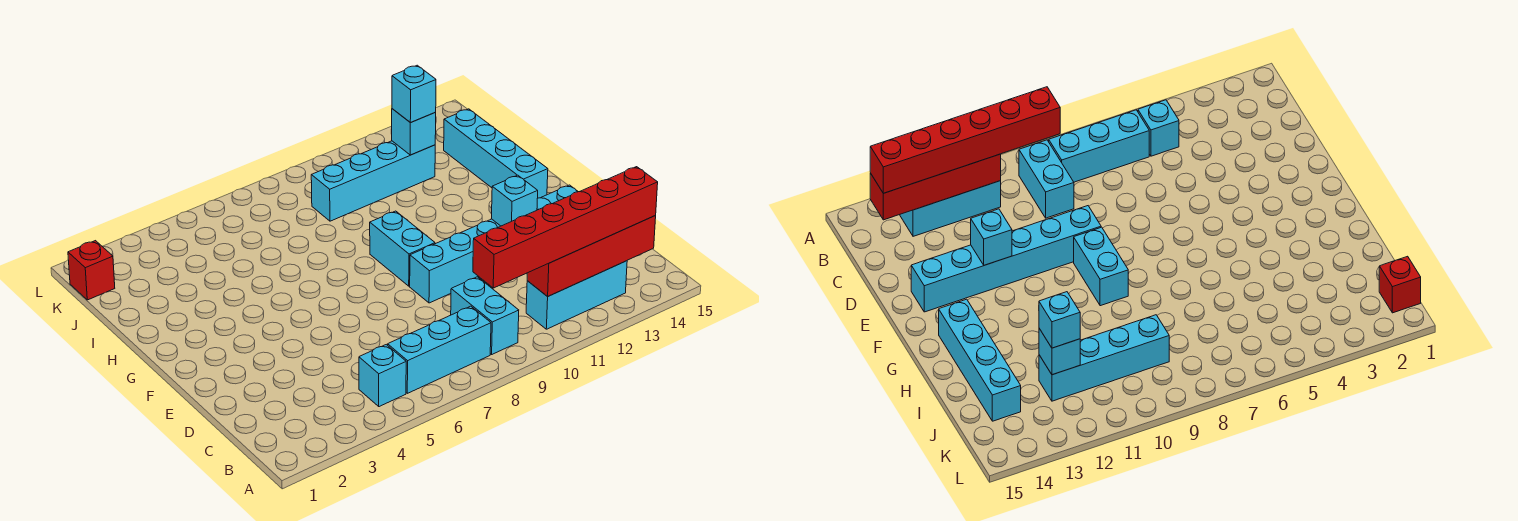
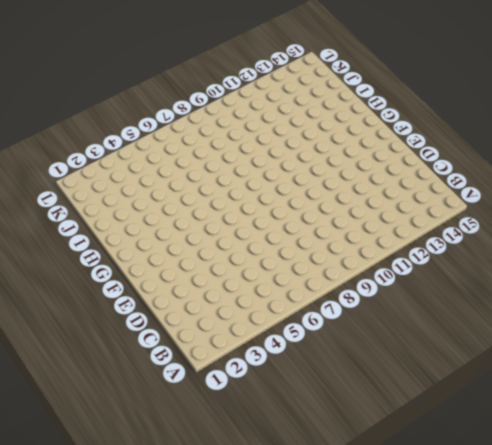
none -> cyan 1x1 brick [359,345,406,407]
none -> cyan 1x3 brick [388,306,491,393]
none -> cyan 1x2 brick [451,277,519,354]

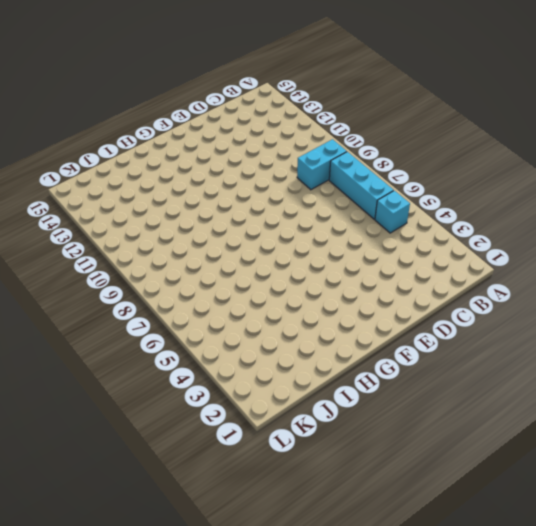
none -> cyan 1x3 brick [526,261,627,329]
none -> cyan 1x6 brick [410,185,578,303]
none -> cyan 1x2 brick [370,211,435,286]

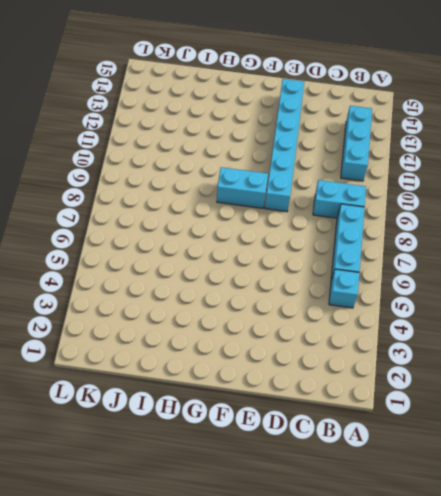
none -> cyan 1x4 brick [444,109,548,198]
none -> cyan 1x4 brick [311,141,435,221]
none -> red 1x1 brick [68,241,115,300]

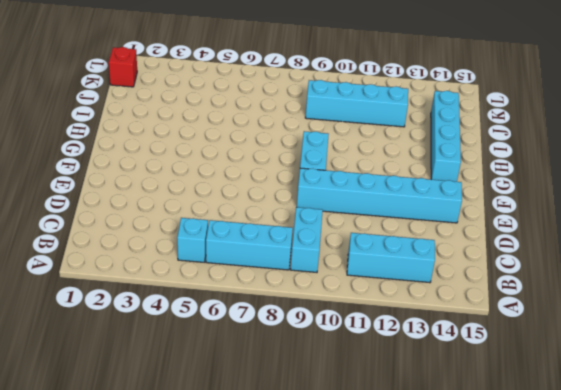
none -> red 1x4 brick [527,216,656,296]
none -> cyan 1x1 brick [491,175,538,226]
none -> cyan 1x1 brick [392,109,436,155]

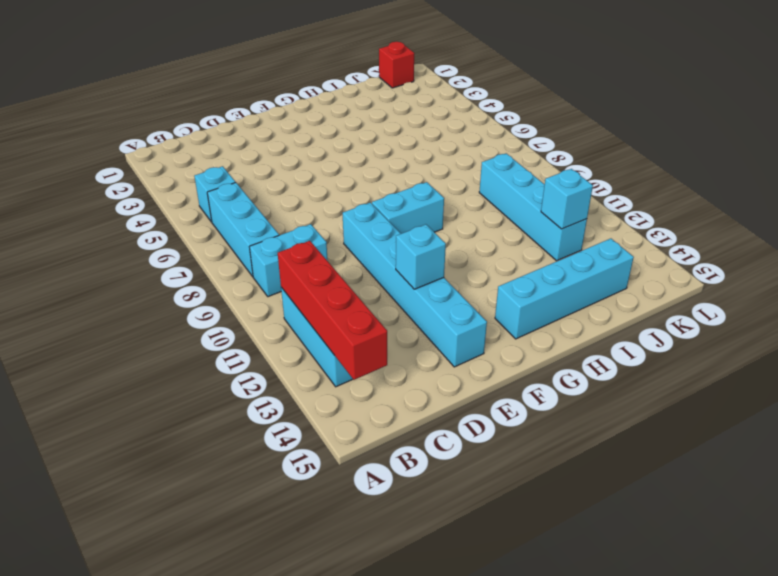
none -> red 1x6 brick [473,167,658,288]
none -> cyan 1x1 brick [392,65,436,123]

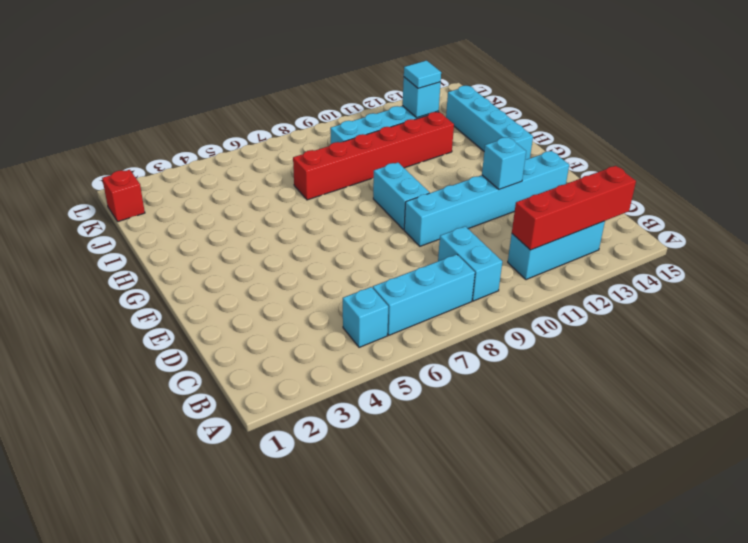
red 1x6 brick [293,112,454,200] -> red 1x6 brick moved to [473,167,658,288]
cyan 1x1 tile [404,61,441,88] -> cyan 1x1 brick [392,65,436,123]

